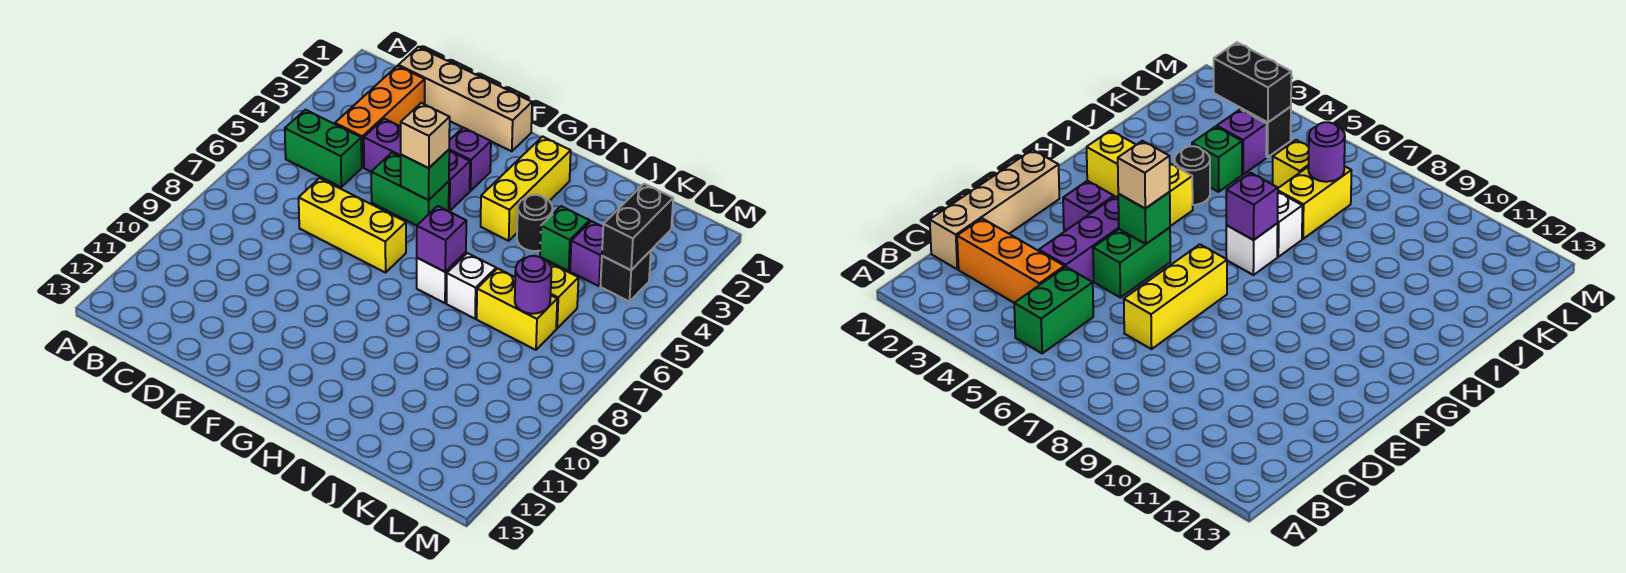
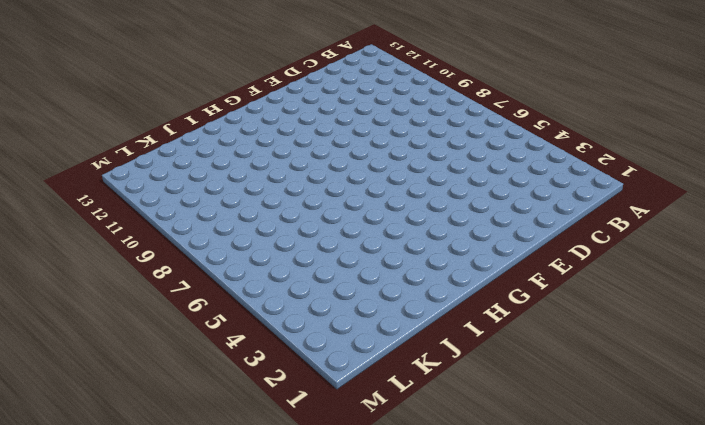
none -> green 1x2 brick [285,110,362,187]
none -> tan 1x4 brick [398,47,532,151]
none -> orange 1x3 brick [335,66,425,167]

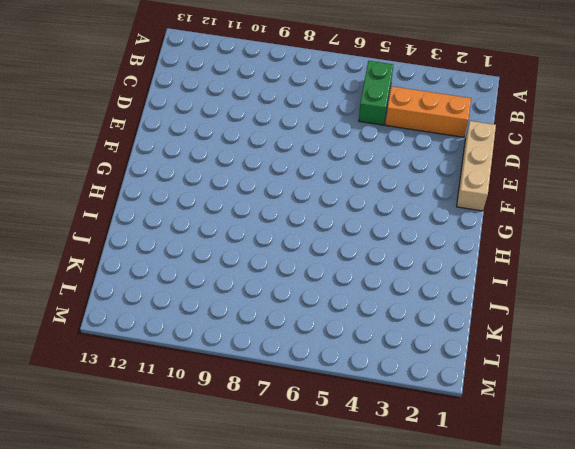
tan 1x3 brick [457,121,496,211] -> tan 1x4 brick [398,47,532,151]
none -> purple 1x3 brick [364,119,470,211]
none -> yellow 1x3 brick [299,178,406,273]
none -> green 1x2 brick [371,153,449,226]

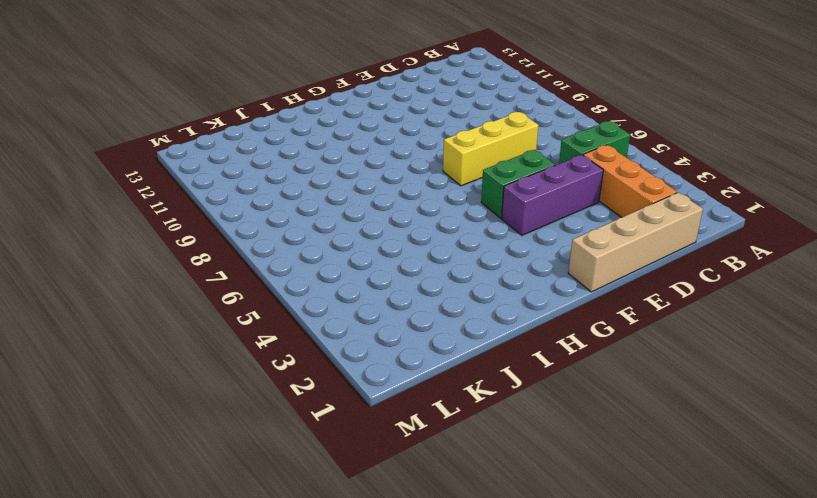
none -> purple 1x1 brick [449,128,491,191]
none -> yellow 1x3 brick [481,137,571,241]
none -> white 1x1 brick [417,252,466,303]

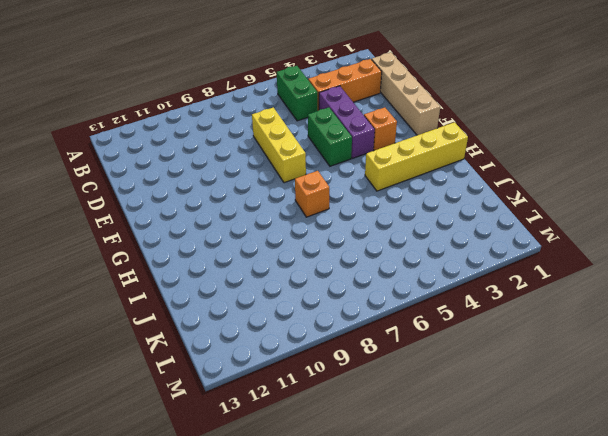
orange 1x1 brick [364,107,397,150] -> purple 1x1 brick [449,128,491,191]
yellow 1x4 brick [365,122,468,191] -> yellow 1x3 brick [481,137,571,241]
orange 1x1 brick [295,171,329,217] -> white 1x1 brick [417,252,466,303]
none -> black 1x1 round brick [517,195,553,251]
none -> white 1x1 brick [447,253,496,319]
none -> green 1x1 brick [540,206,590,271]

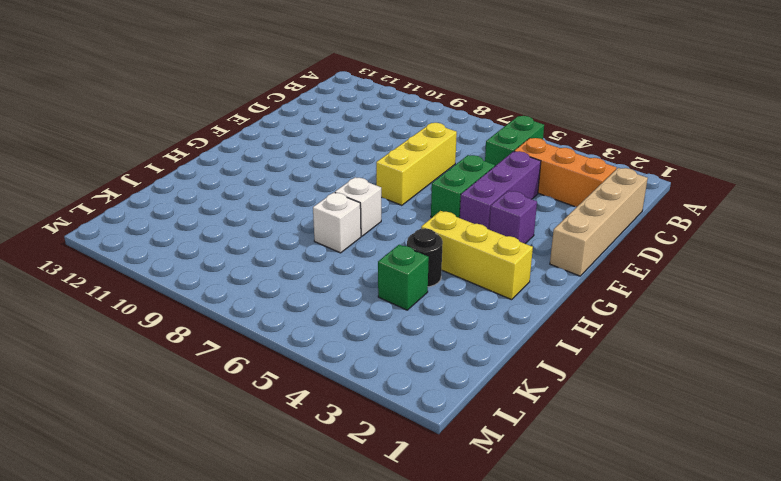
none -> yellow 1x2 brick [477,268,557,350]
none -> purple 1x1 brick [570,221,603,286]
none -> yellow 1x1 brick [549,263,578,328]

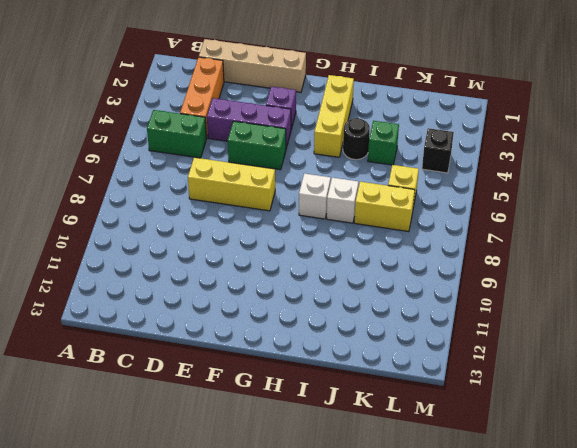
none -> purple 1x1 brick [570,221,603,286]
none -> green 1x1 brick [401,150,449,200]
none -> purple 1x1 brick [417,206,466,272]

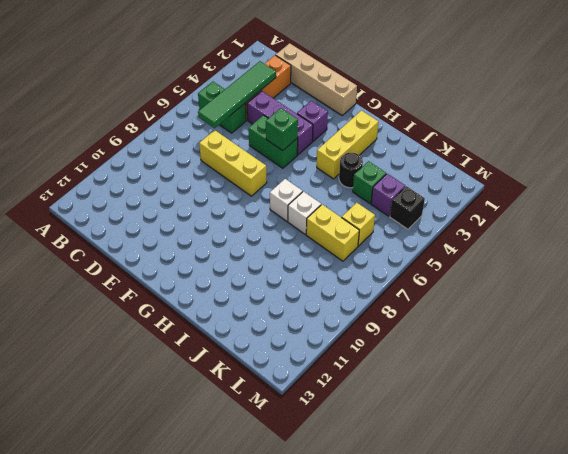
green 1x4 tile [198,61,276,128] -> none
none -> purple 1x1 brick [417,206,466,272]
none -> purple 1x1 round brick [515,256,551,314]
none -> black 1x2 brick [602,184,673,270]

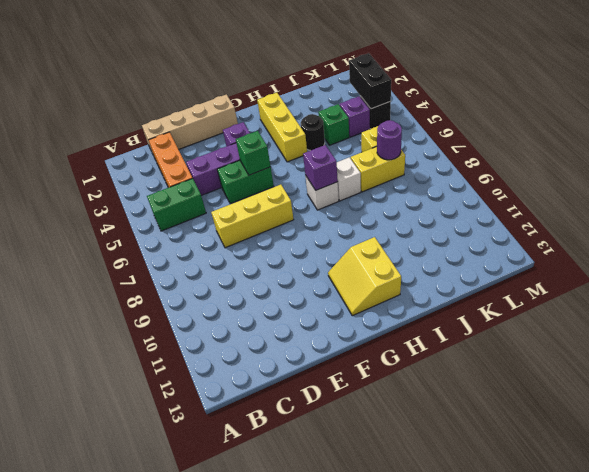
yellow 2x2 slope [328,237,401,316] -> none
none -> tan 1x1 brick [401,103,450,168]

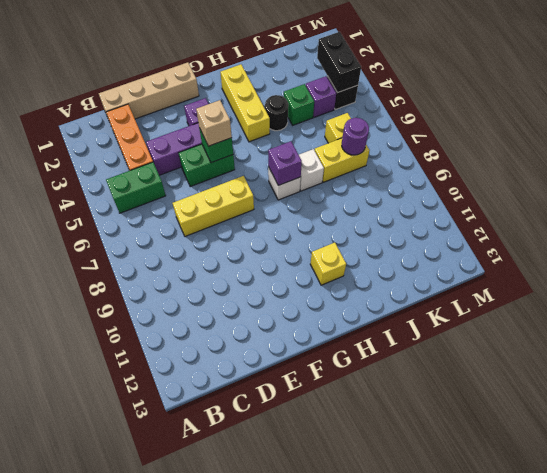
yellow 1x1 brick [310,243,346,285] -> none

